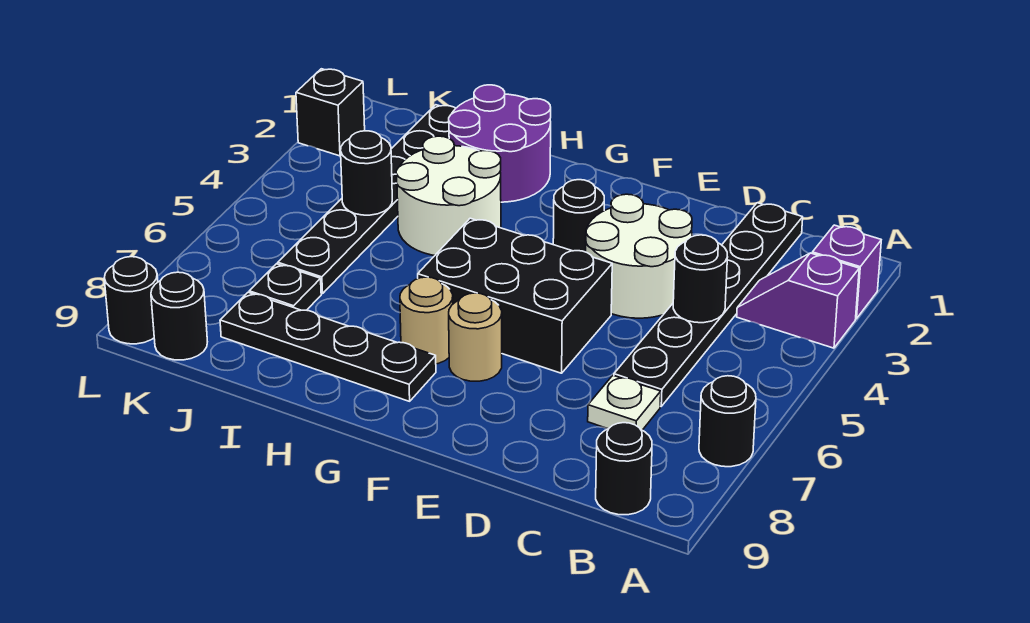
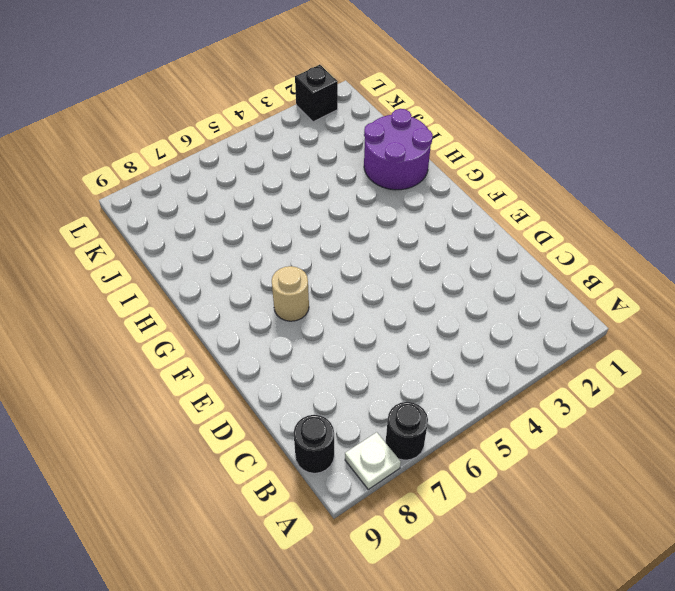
white 1x1 plate [345,432,401,489] -> white 1x1 plate moved to [588,375,661,430]
none -> purple 1x1 brick [812,225,881,319]
none -> purple 1x2 slope [737,253,859,348]
none -> black 1x6 plate [614,203,803,406]

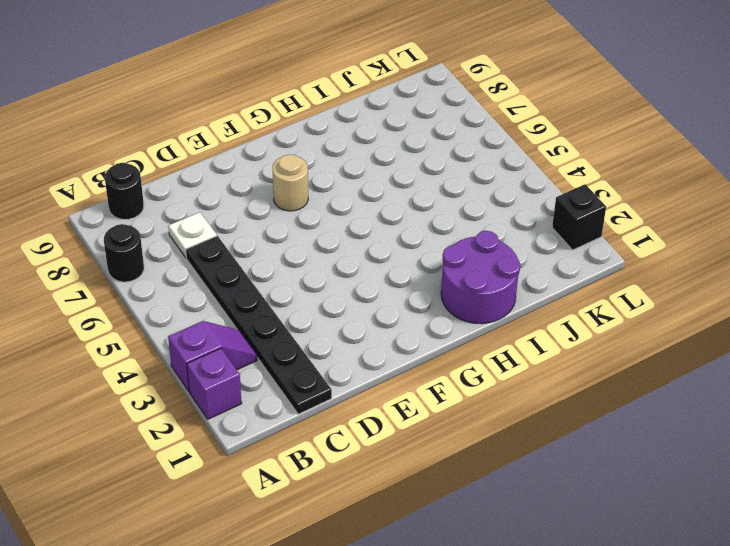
none -> white 2x2 round brick [586,194,692,318]
none -> black 2x3 brick [418,218,612,373]
none -> black 1x1 round brick [553,180,604,252]

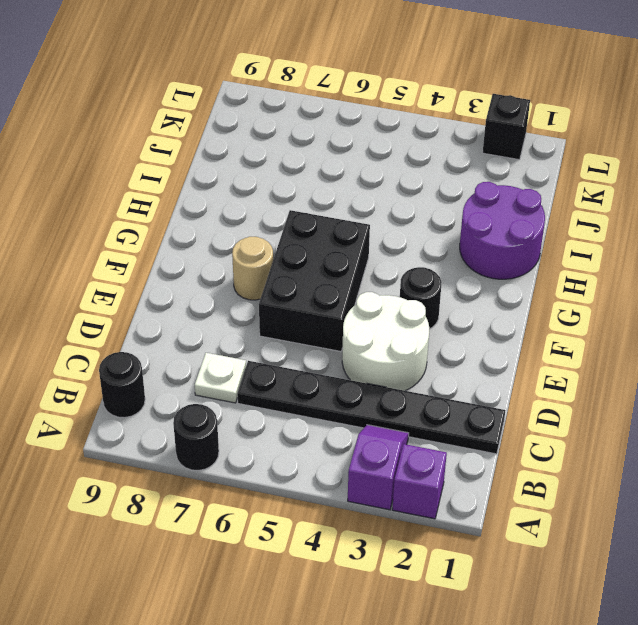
none -> tan 1x1 round brick [400,277,453,364]
none -> black 1x4 plate [220,292,436,401]
none -> white 2x2 round brick [396,136,501,255]

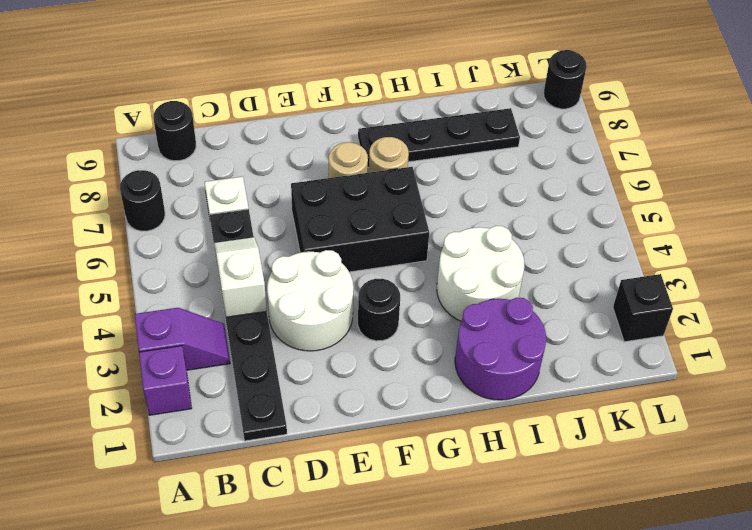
white 1x2 slope [214,237,267,317] -> black 1x1 round brick [673,235,727,323]
none -> black 1x6 plate [278,105,456,294]
none -> black 1x1 plate [249,264,321,310]
none -> black 1x1 round brick [151,272,207,360]

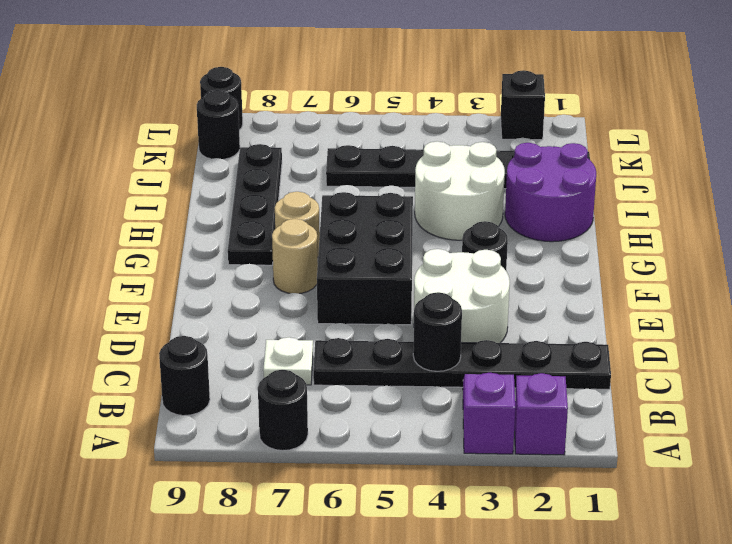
none -> black 1x1 plate [249,264,321,310]
none -> black 1x1 round brick [341,131,392,215]

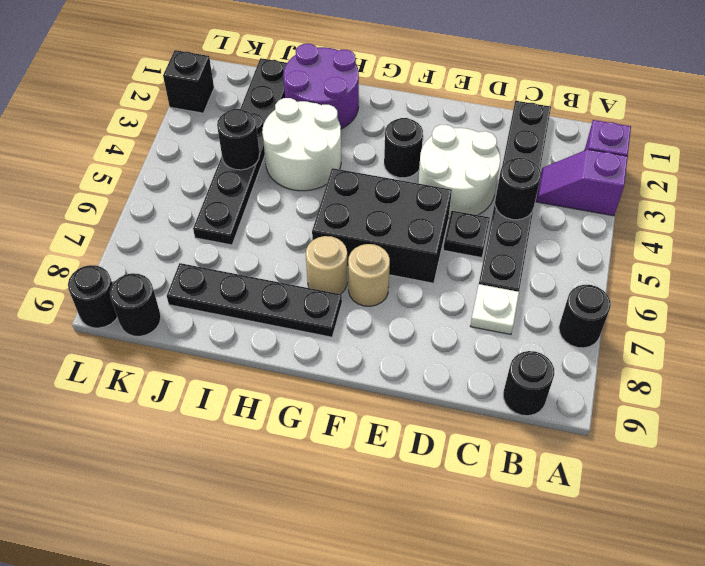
black 1x1 plate [443,211,490,258] -> black 1x1 plate moved to [249,264,321,310]

